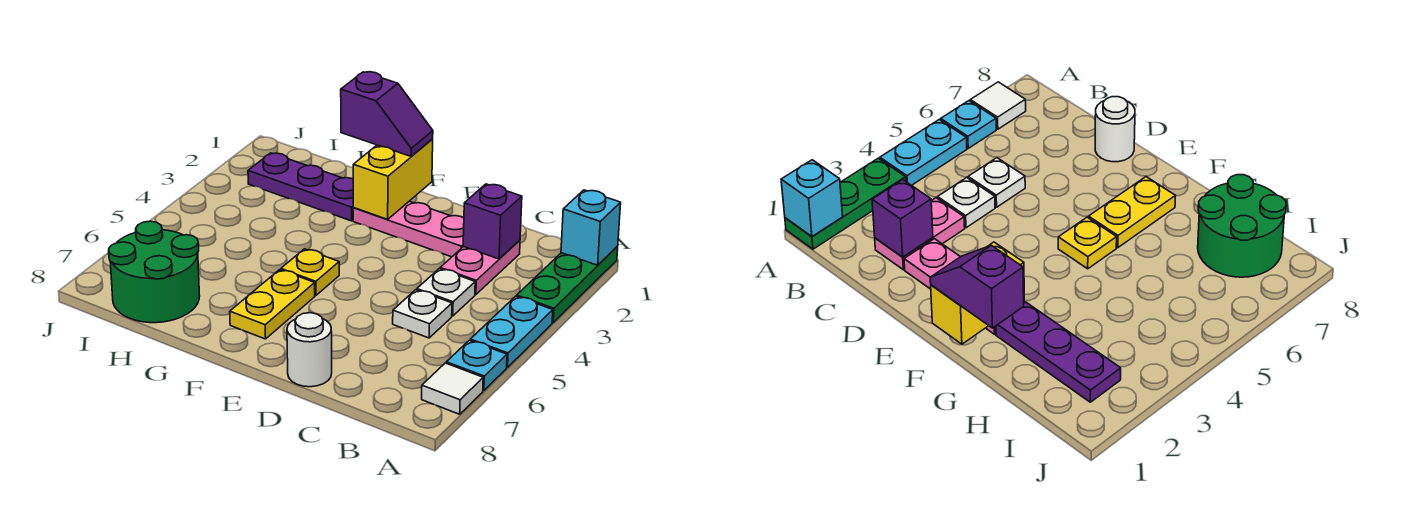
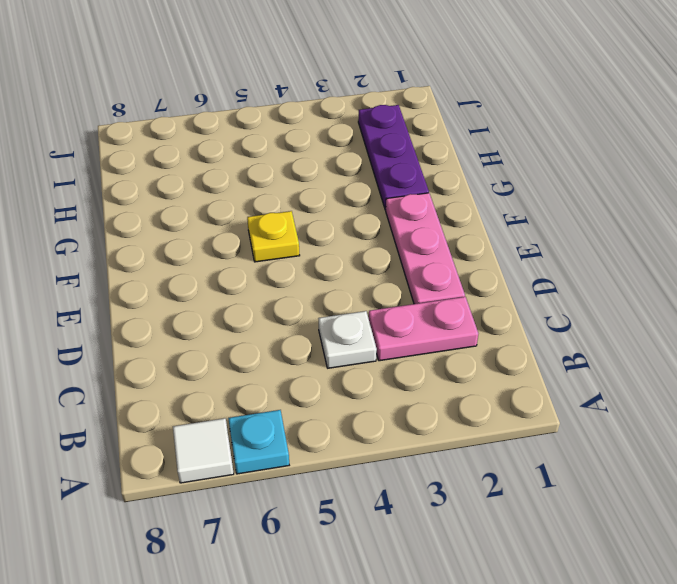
none -> green 1x3 plate [517,246,618,323]
none -> cyan 1x2 plate [470,296,553,367]
none -> white 1x1 plate [393,290,452,338]

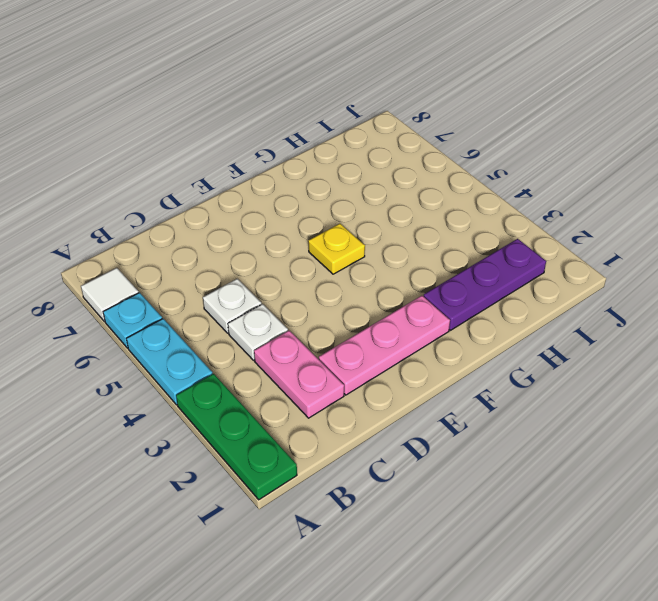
none -> white 1x1 round brick [287,313,332,387]
none -> yellow 1x2 plate [230,270,315,339]
none -> green 2x2 round brick [109,221,200,323]

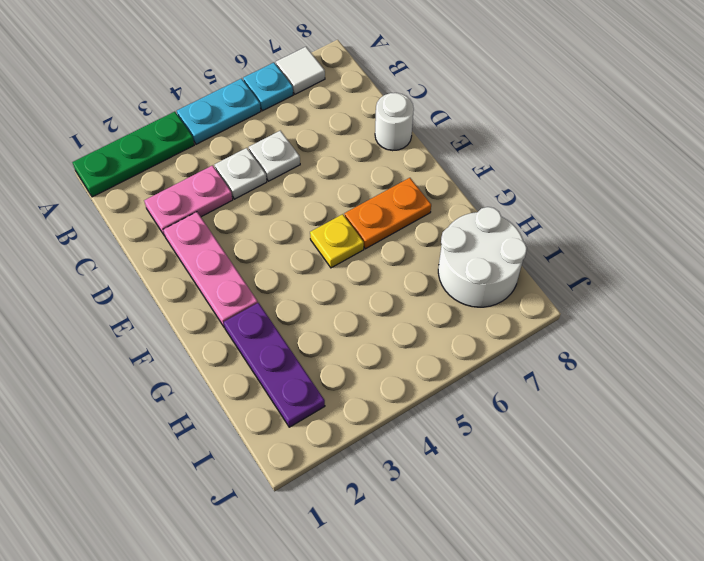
orange 1x2 plate [344,178,431,249] -> yellow 1x2 plate [230,270,315,339]
white 2x2 round brick [438,207,527,307] -> green 2x2 round brick [109,221,200,323]
none -> cyan 1x1 brick [561,190,621,265]
none -> purple 1x1 brick [463,184,522,259]
none -> yellow 1x2 brick [353,139,433,219]

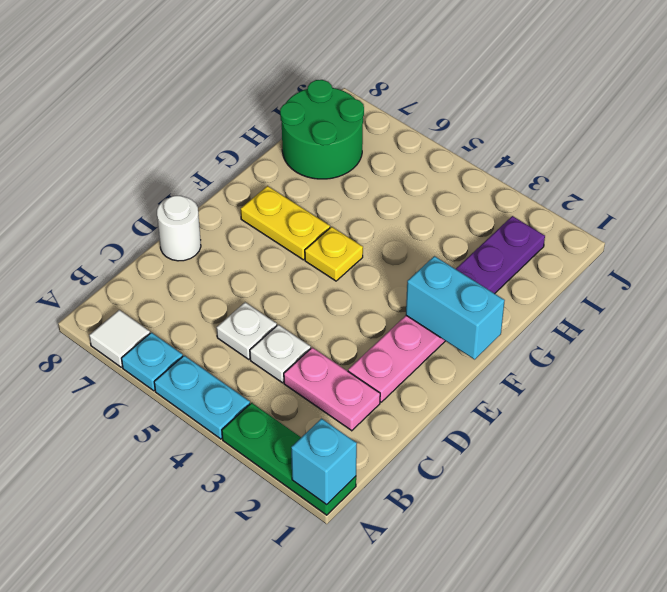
cyan 1x2 brick [406,256,505,359] -> yellow 1x2 brick [353,139,433,219]
none -> purple 1x1 brick [463,184,522,259]
none -> purple 1x2 slope [341,72,433,156]

